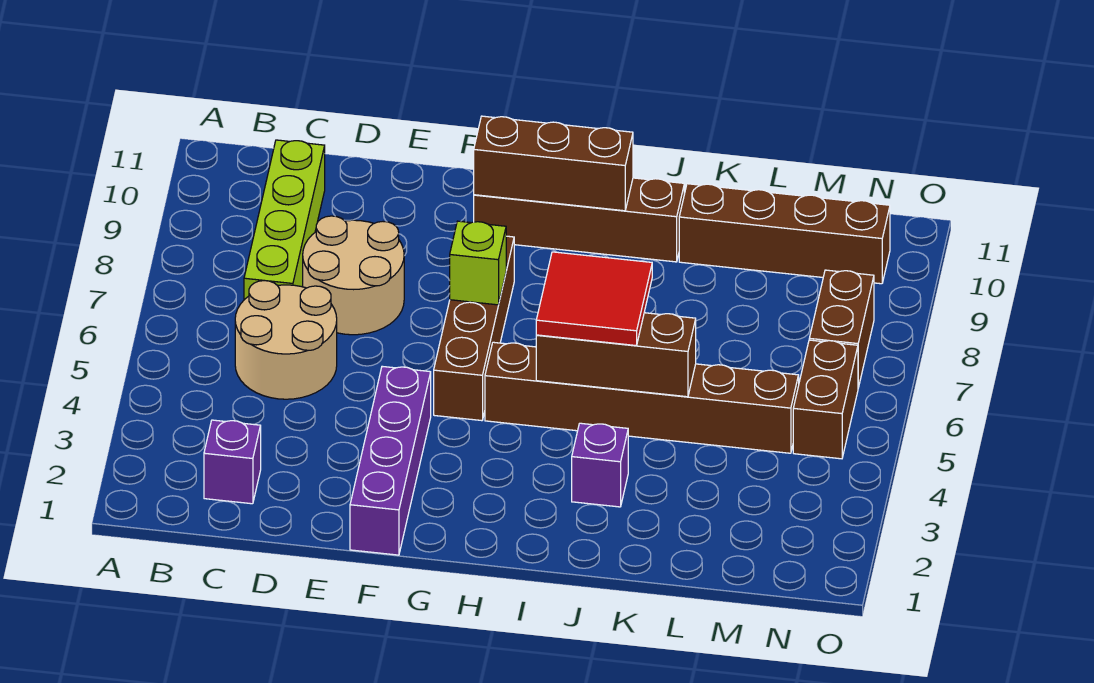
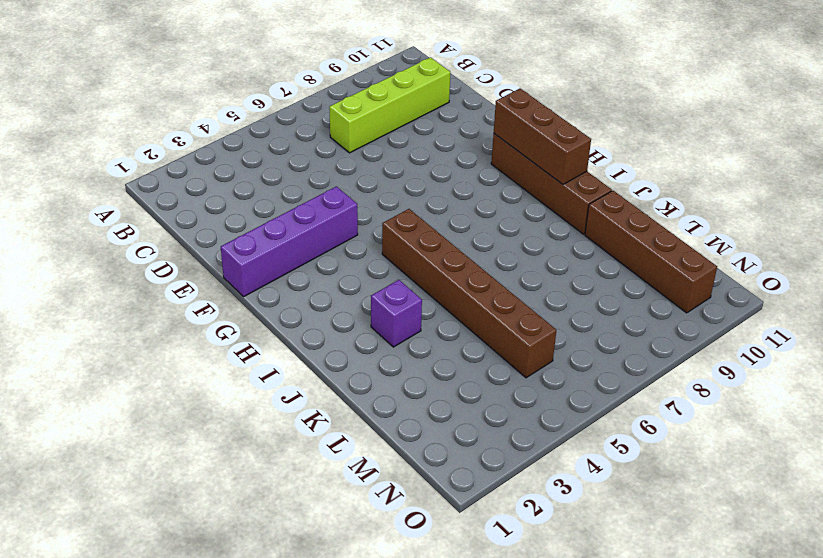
none -> purple 1x1 brick [204,420,261,504]
none -> tan 2x2 round brick [235,281,337,399]
none -> tan 2x2 round brick [303,216,404,335]

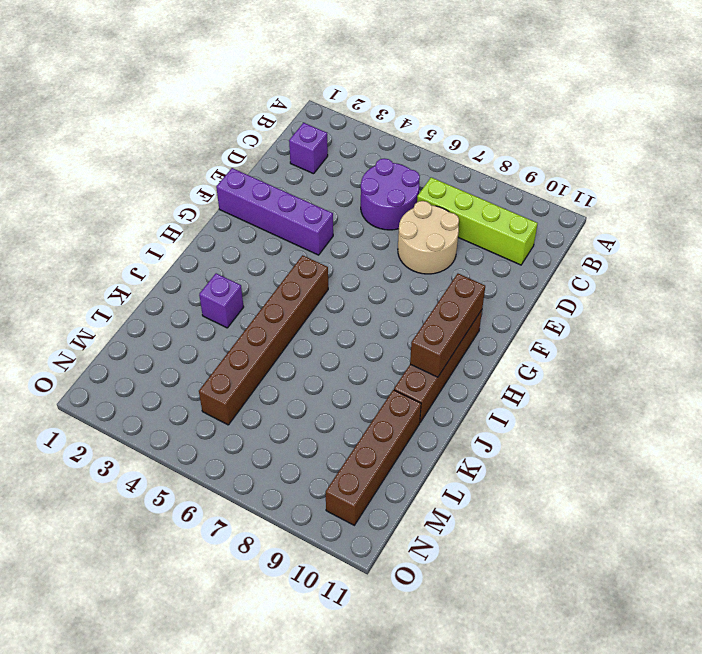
purple 2x2 round brick [361,158,420,230] -> tan 2x2 round brick [235,281,337,399]
none -> brown 1x4 brick [434,236,514,421]
none -> brown 1x2 brick [793,340,858,459]
none -> brown 1x2 brick [809,270,874,388]

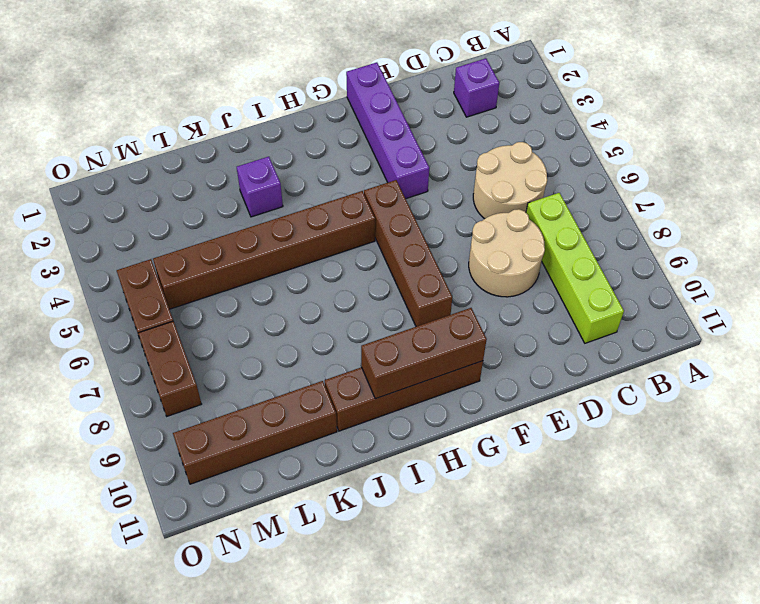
none -> lime 1x1 brick [450,221,506,305]
none -> brown 1x3 brick [536,313,696,397]
none -> red 2x2 tile [536,252,652,345]

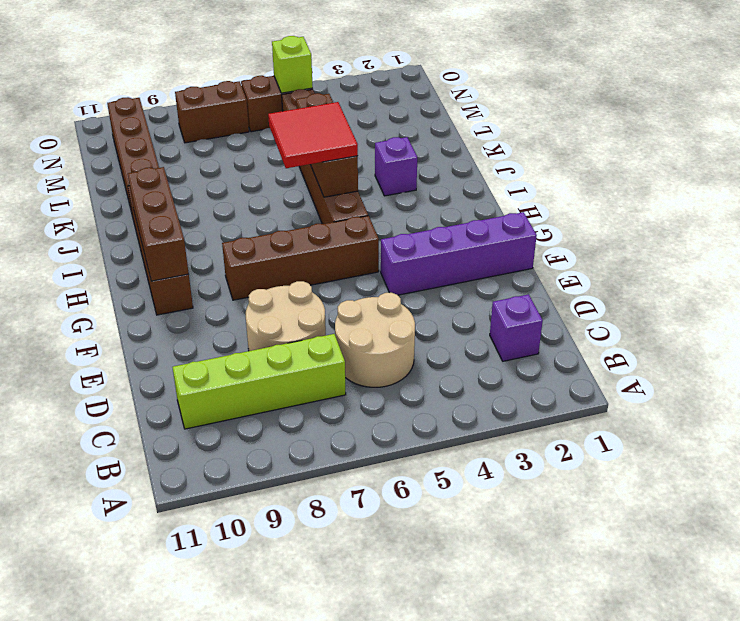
lime 1x1 brick [272,36,313,93] -> lime 1x1 brick moved to [450,221,506,305]

